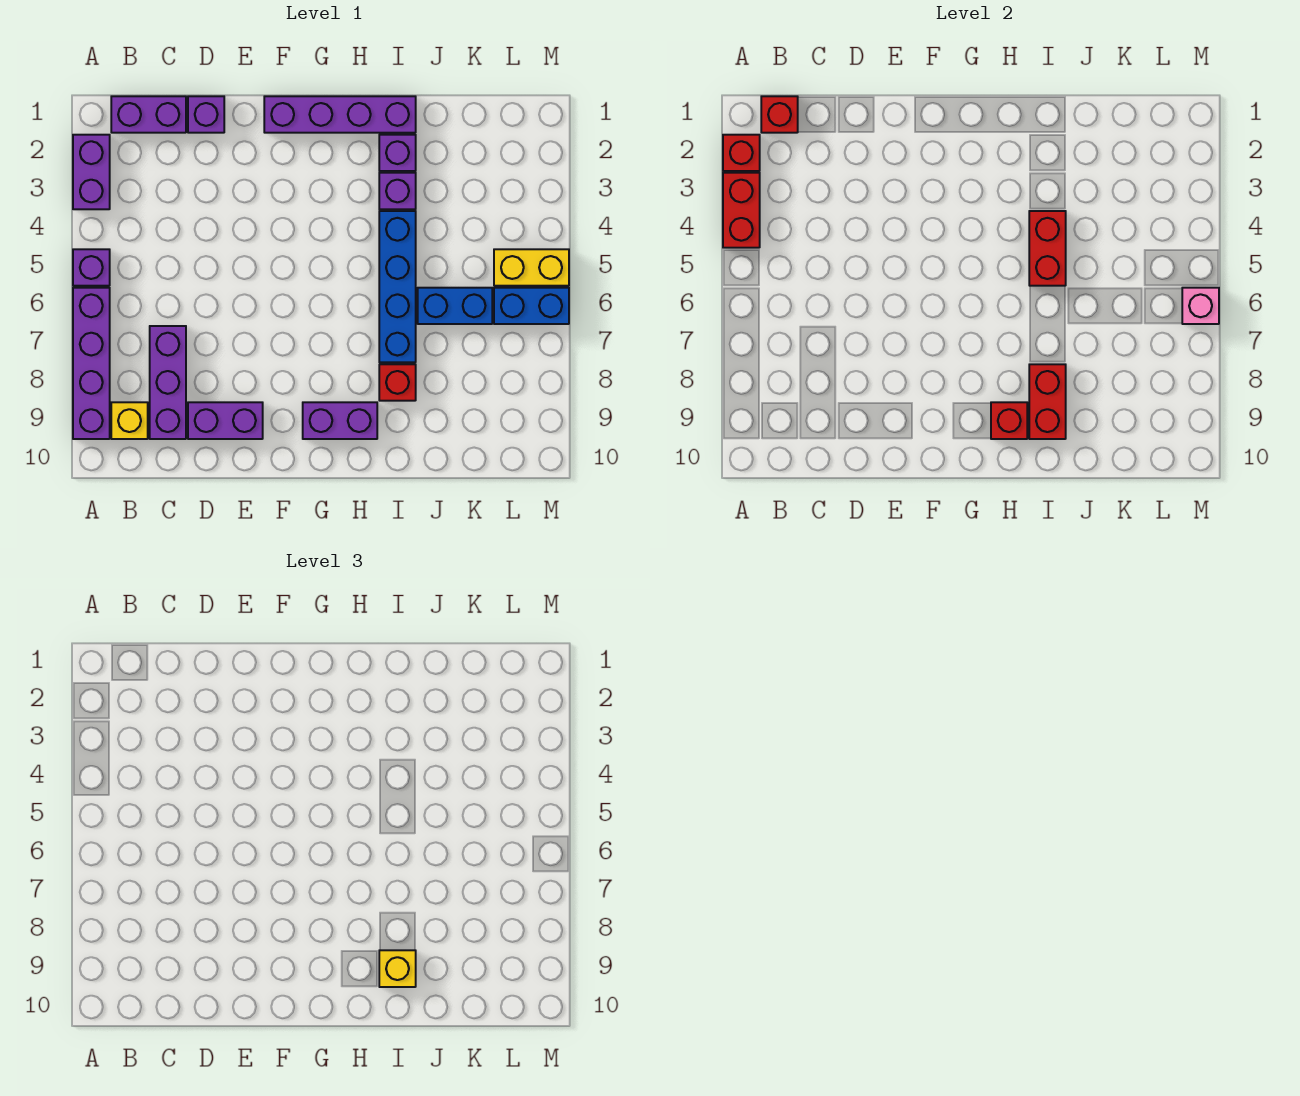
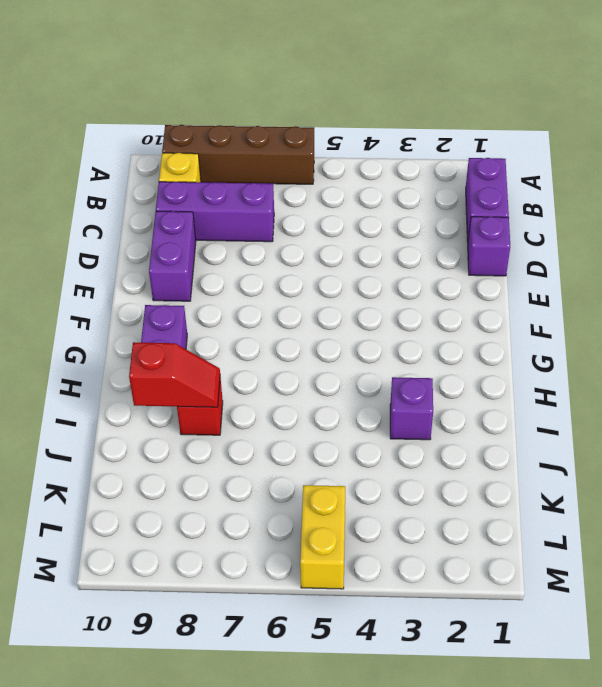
brown 1x4 brick [162,125,314,184] -> purple 1x4 brick [73,288,110,439]
red 1x2 slope [129,342,220,407] -> red 1x2 brick [1029,364,1066,439]
none -> purple 1x2 brick [73,135,110,209]
none -> purple 1x1 brick [73,249,110,286]
none -> purple 1x4 brick [264,96,416,133]

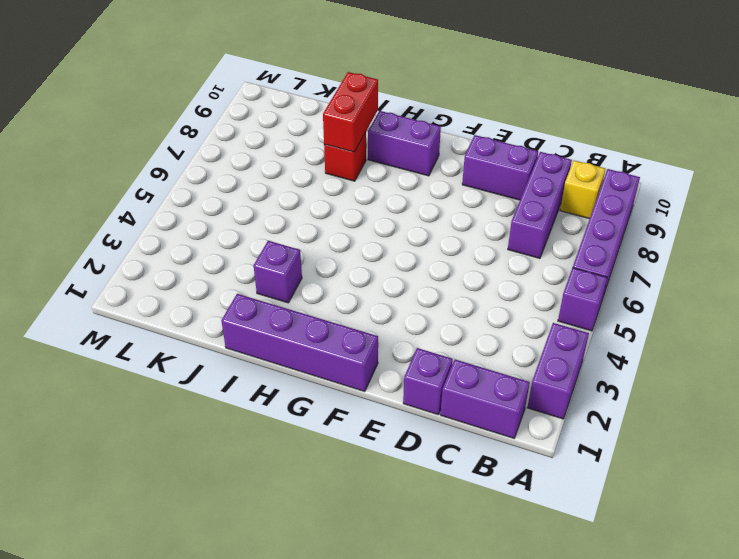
none -> purple 1x1 brick [379,135,416,171]
none -> blue 1x4 brick [379,211,416,362]
none -> blue 1x2 brick [418,288,492,324]

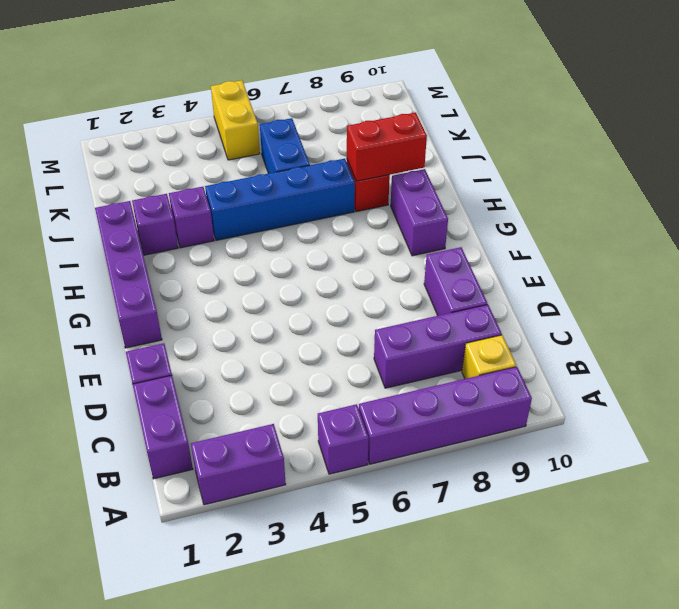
none -> blue 1x2 brick [494,288,569,324]
none -> red 1x1 brick [723,135,760,171]
none -> red 1x2 brick [723,173,760,248]

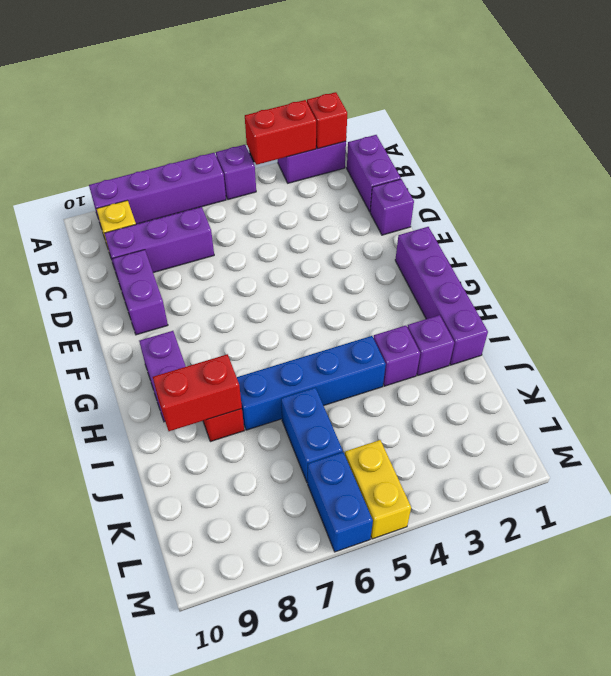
none -> red 1x1 brick [761,96,798,133]
none -> red 1x1 brick [991,402,1027,439]
none -> red 1x2 brick [1029,211,1066,286]

